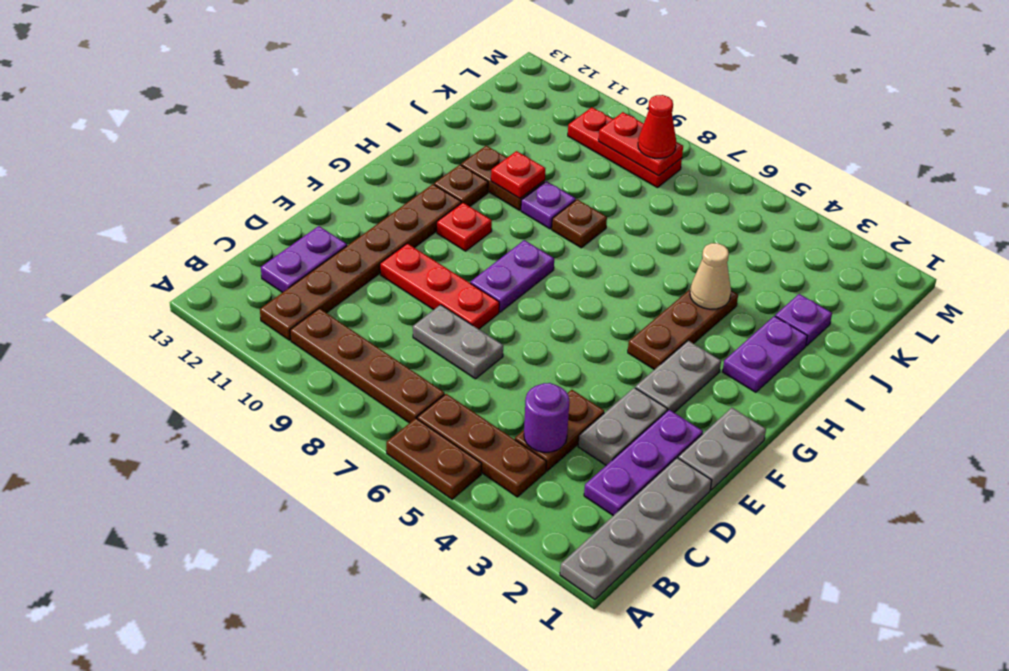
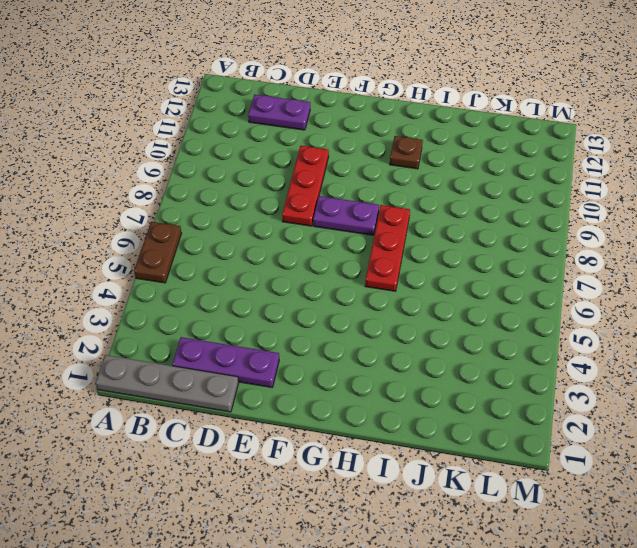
red 1x3 plate [365,205,410,291] -> red 1x3 plate moved to [568,107,682,188]
none -> brown 1x3 plate [417,394,546,497]
none -> brown 1x4 plate [290,308,445,423]
none -> brown 1x6 plate [260,184,461,340]

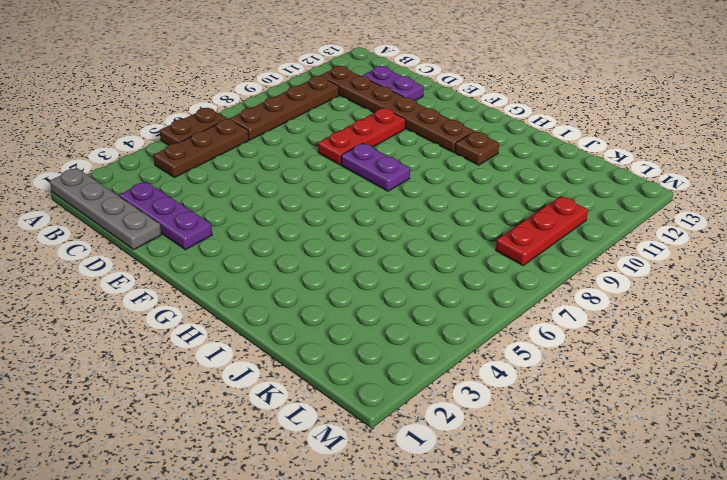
none -> brown 1x2 plate [515,390,604,471]
none -> grey 1x2 plate [578,388,667,465]
none -> grey 1x2 plate [413,305,503,379]

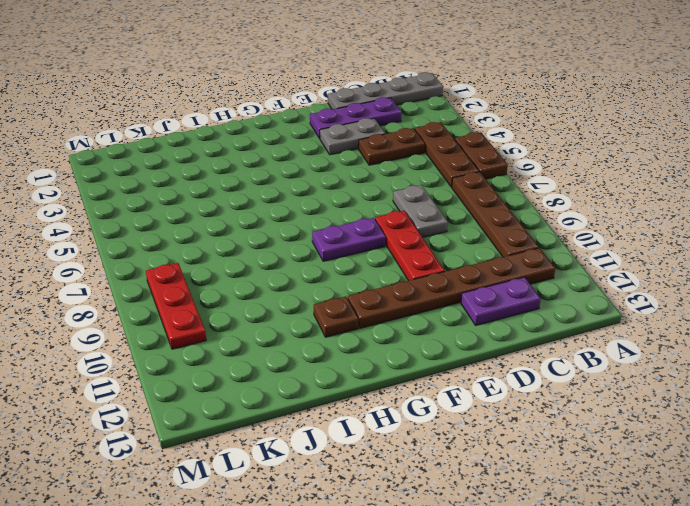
none -> grey 1x2 plate [678,408,766,490]
none -> grey 1x2 plate [635,341,721,412]
none -> brown 1x3 plate [628,290,738,370]

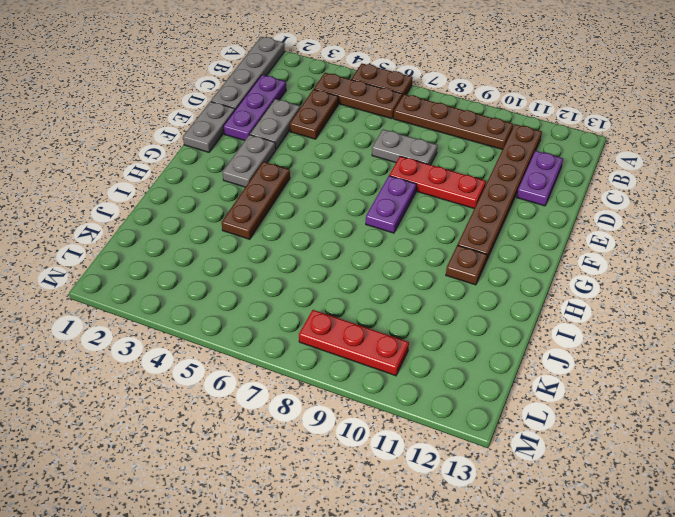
none -> red 1x1 plate [437,203,492,251]
none -> purple 1x2 plate [723,316,807,392]
none -> brown 1x1 plate [552,199,607,248]

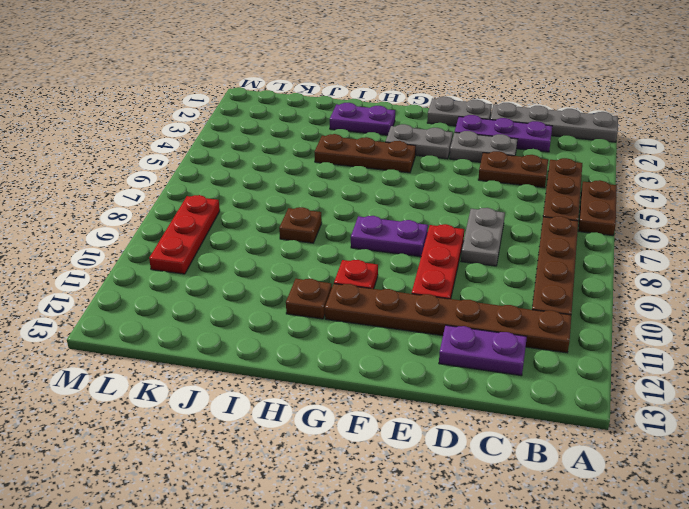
none -> purple 1x1 plate [521,181,576,229]
none -> brown 1x2 plate [461,146,545,210]
none -> purple 1x1 plate [775,294,832,346]

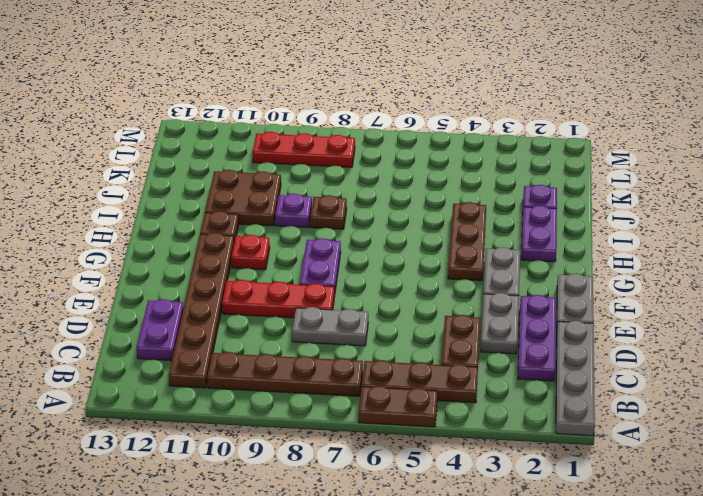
brown 2x2 plate [205,170,281,226] -> brown 1x2 plate [461,146,545,210]
none -> purple 1x1 round brick [524,383,569,452]
none -> tan 1x1 cone [690,243,731,309]
none -> red 1x1 plate [491,151,545,198]

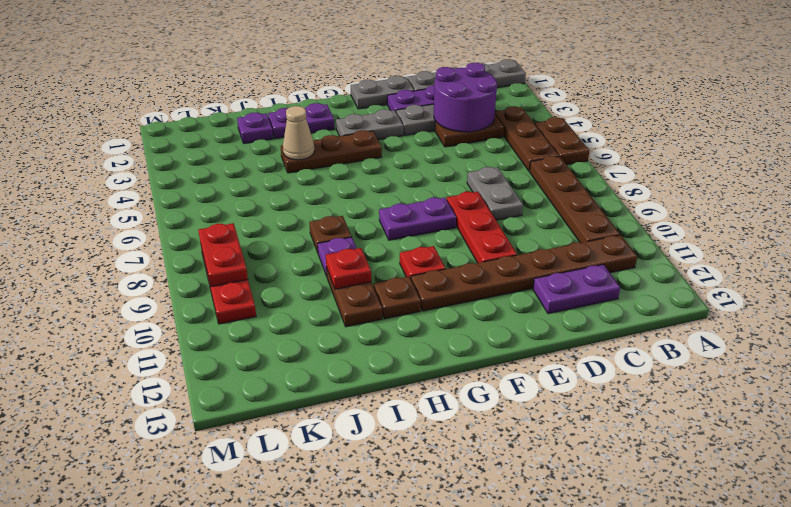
purple 2x2 round brick [434,63,497,132] -> purple 1x1 round brick [524,383,569,452]
none -> red 1x1 cone [638,95,676,158]

